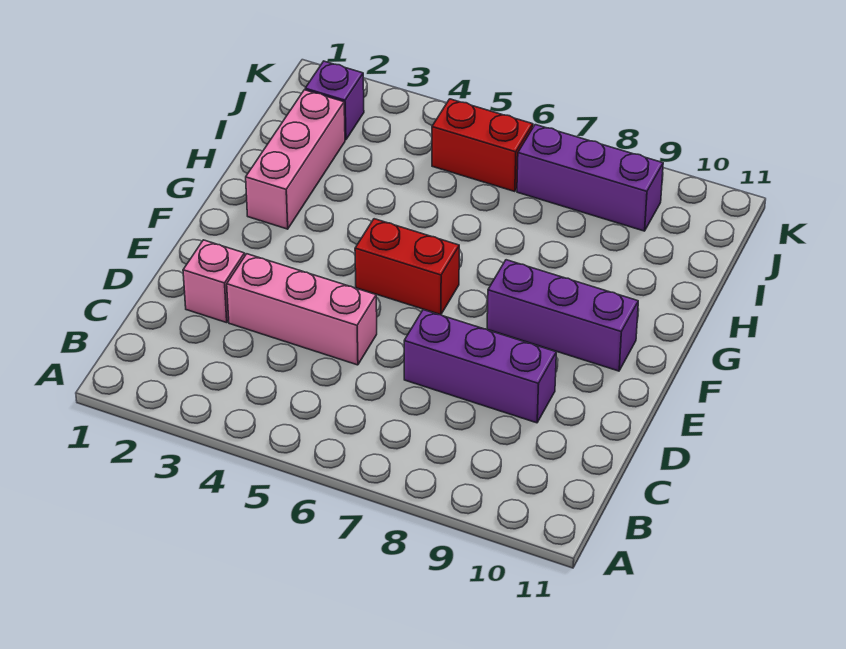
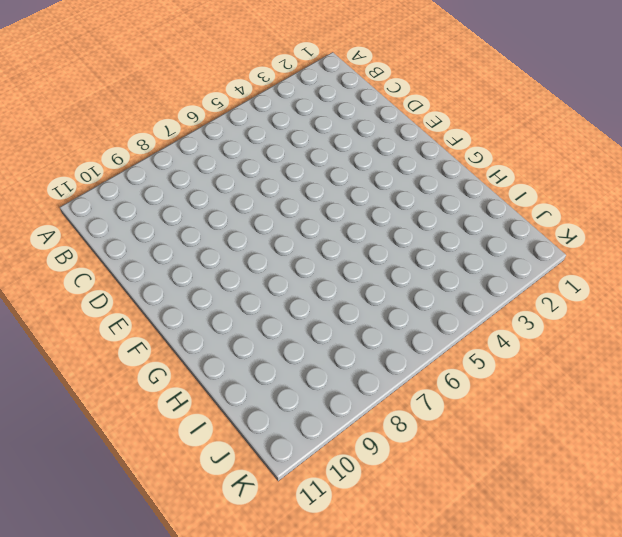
none -> pink 1x1 brick [183,240,245,323]
none -> pink 1x3 brick [227,254,377,365]

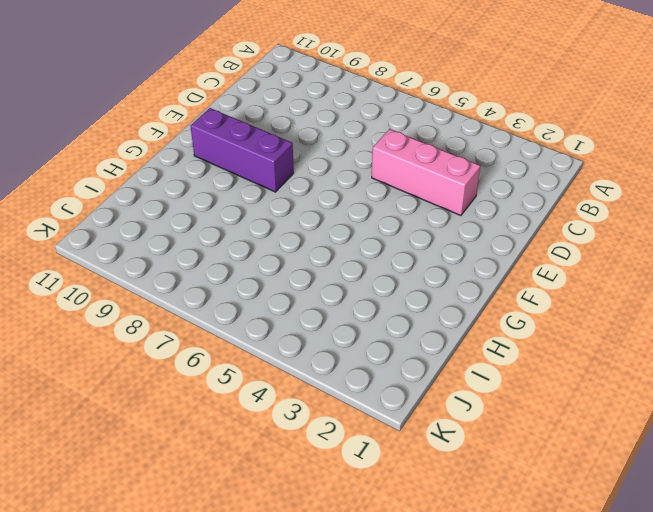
none -> pink 1x1 brick [183,240,245,323]
none -> purple 1x3 brick [404,310,556,423]

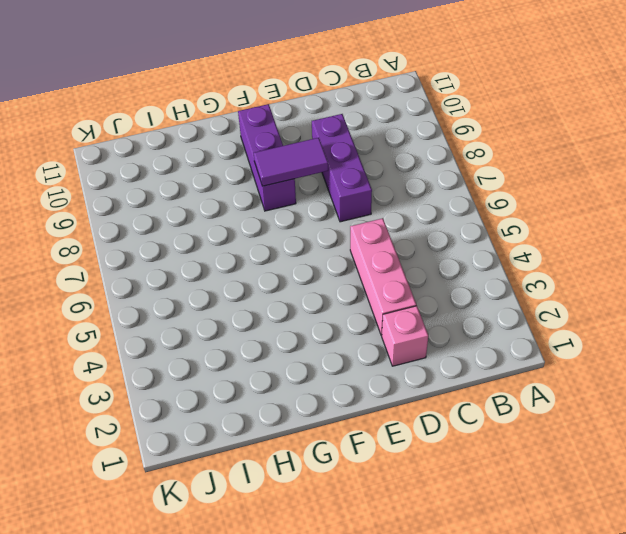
purple 1x2 tile [254,138,328,186] -> none
none -> red 1x2 brick [355,219,459,315]
none -> pink 1x3 brick [246,90,345,229]

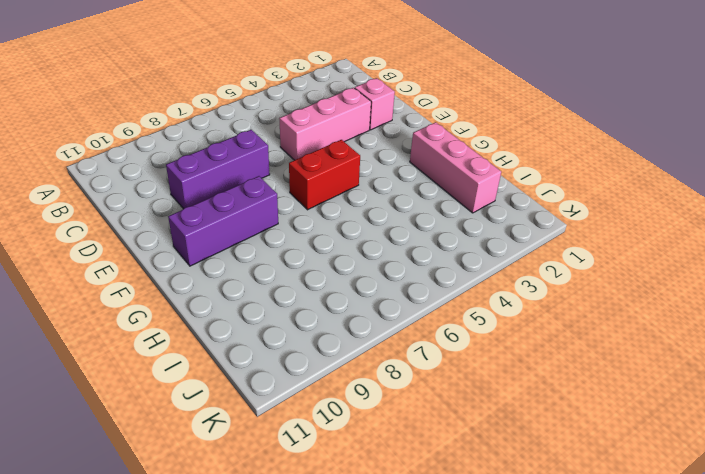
none -> purple 1x1 brick [305,61,364,140]
none -> red 1x2 brick [432,99,533,192]

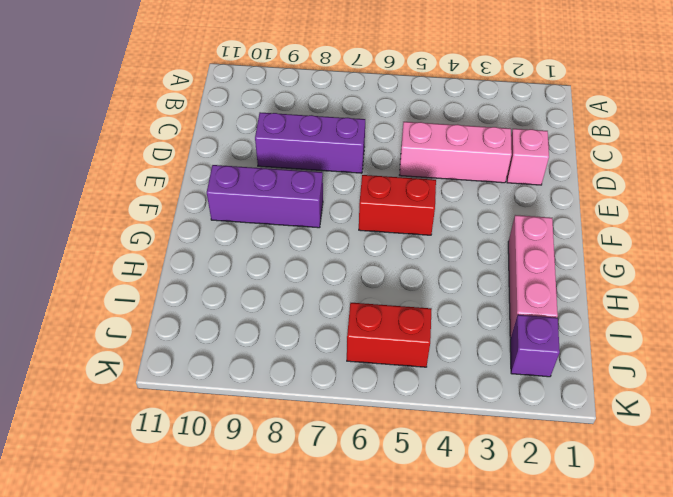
none -> purple 1x3 brick [517,125,663,231]

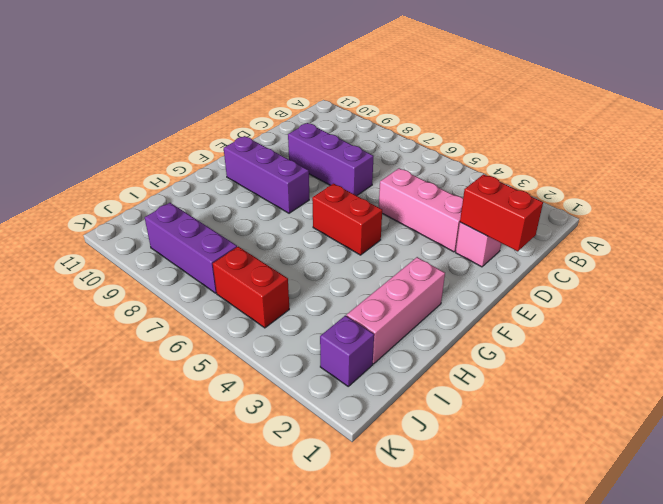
red 1x2 brick [460,174,543,251] -> none

